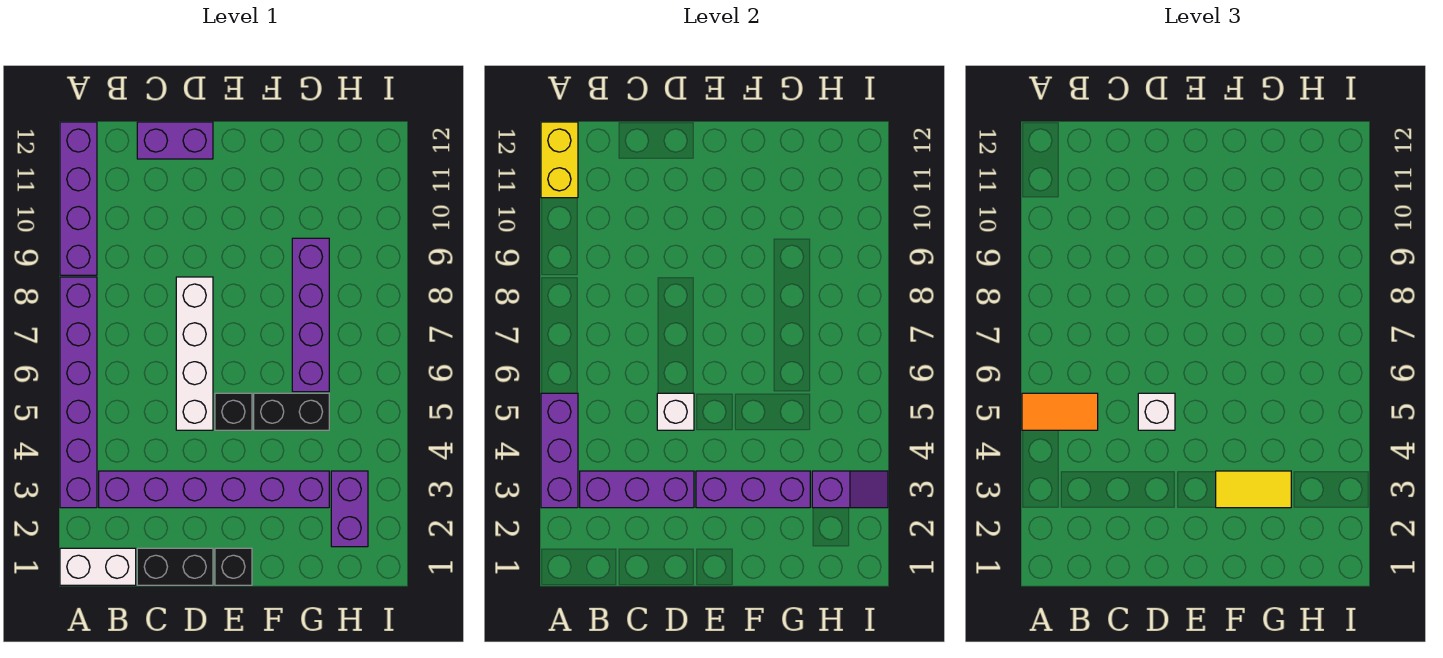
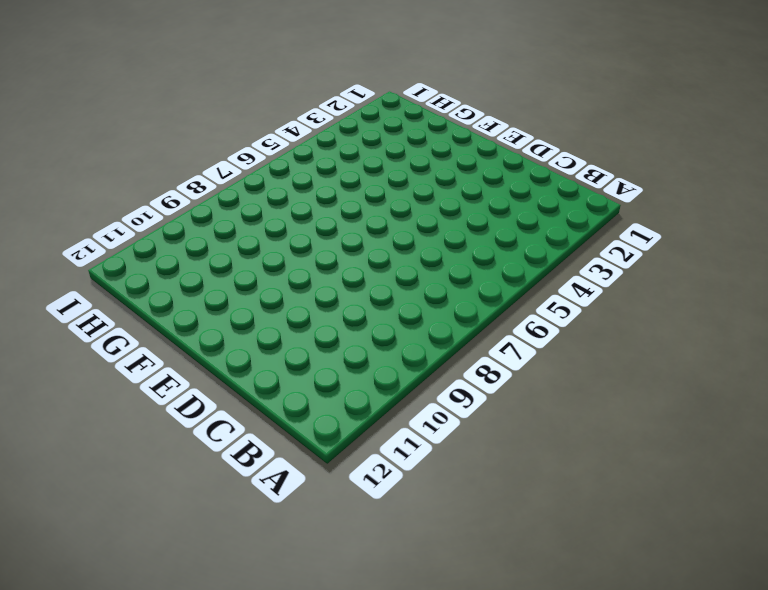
none -> white 1x2 brick [60,548,136,585]
none -> purple 1x6 brick [60,277,97,508]
none -> purple 1x4 brick [60,122,97,275]

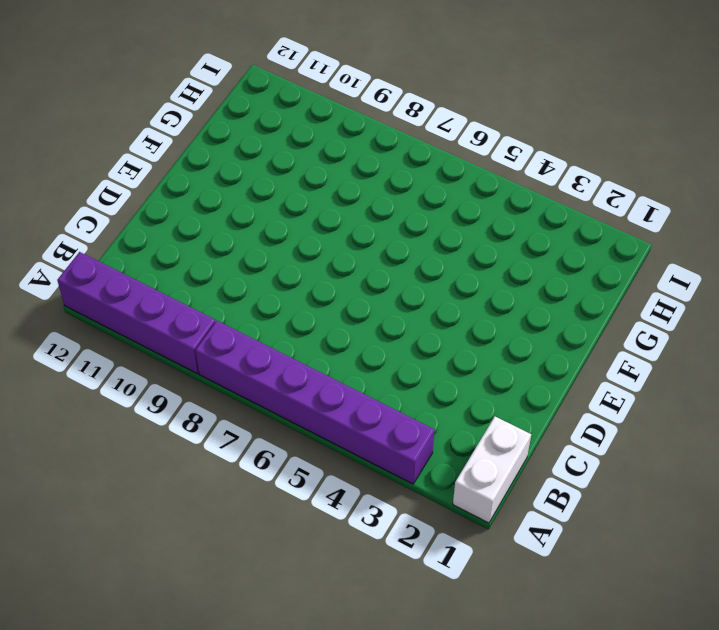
none -> purple 1x6 brick [99,471,329,508]
none -> black 1x2 brick [137,548,213,585]
none -> purple 1x2 brick [137,122,213,159]

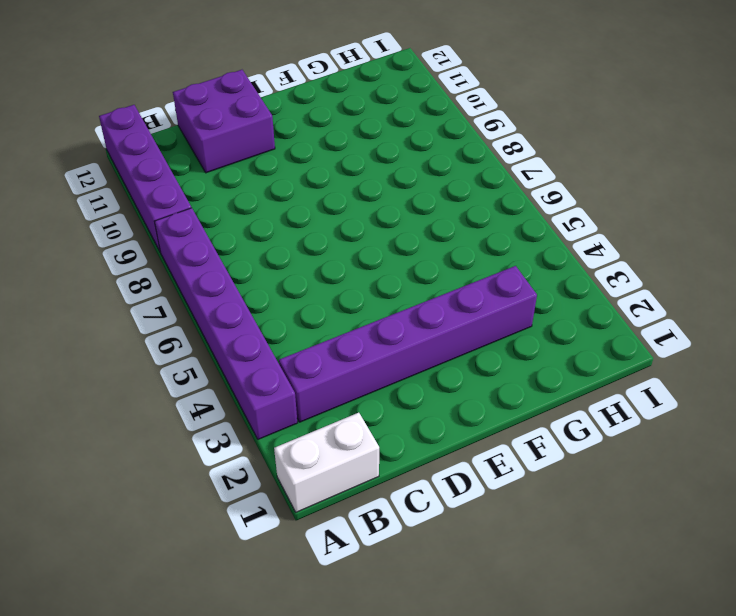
purple 2x2 brick [173,70,275,173] -> purple 1x2 brick [137,122,213,159]
none -> black 1x2 brick [137,548,213,585]
none -> white 1x4 brick [176,277,213,430]
none -> black 1x1 brick [215,548,252,585]

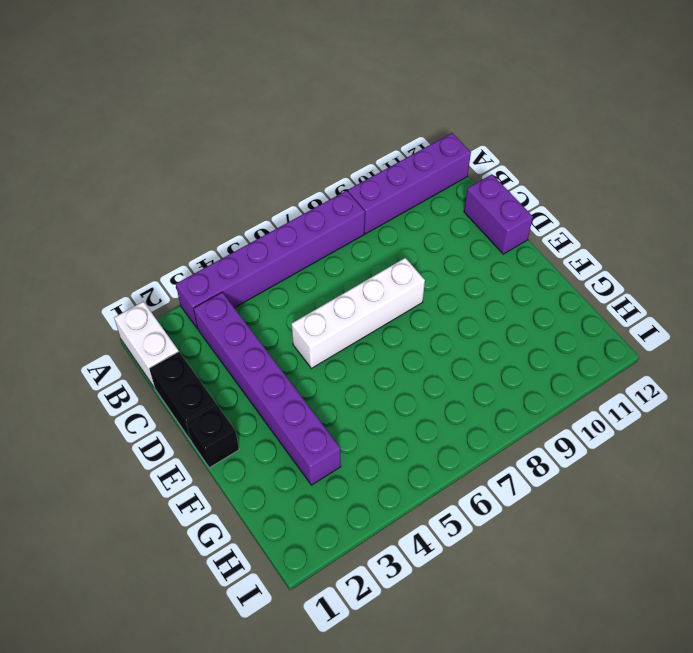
none -> black 1x1 brick [215,393,252,430]
none -> black 1x2 brick [254,393,329,430]
none -> purple 1x4 brick [292,238,329,392]

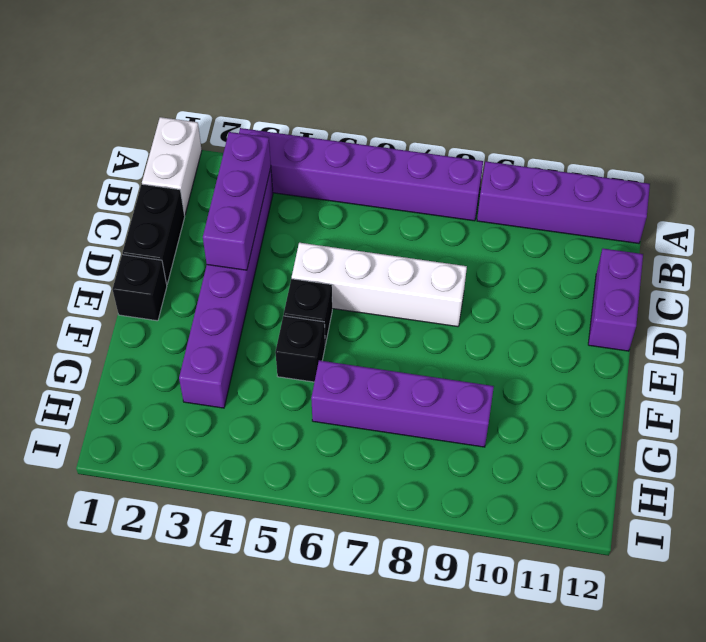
black 1x1 brick [275,316,325,382] -> black 1x2 brick [254,393,329,430]
none -> purple 1x2 brick [331,471,368,547]
none -> purple 1x3 brick [541,393,578,508]
none -> yellow 1x2 brick [541,122,578,198]

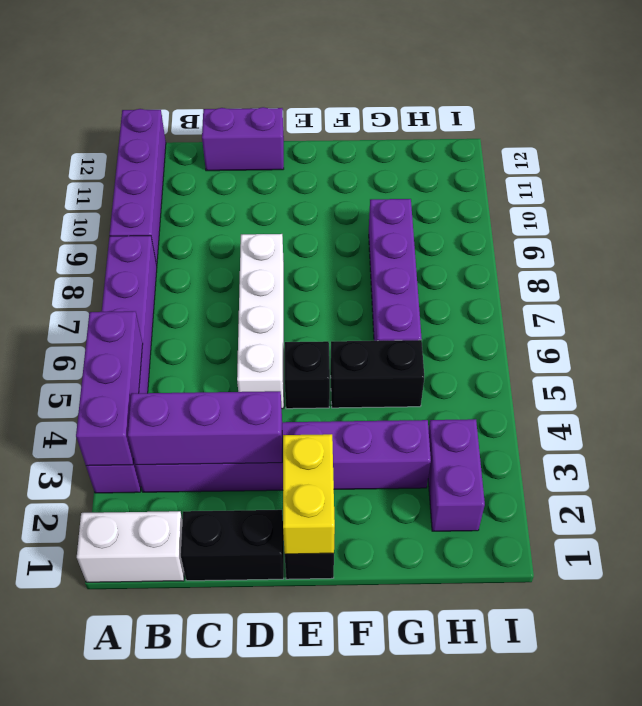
yellow 1x2 brick [283,434,335,554] -> yellow 1x2 brick moved to [541,122,578,198]
none -> white 1x1 brick [657,393,694,430]
none -> purple 1x3 brick [696,471,810,508]
none -> purple 1x2 slope [812,471,888,508]

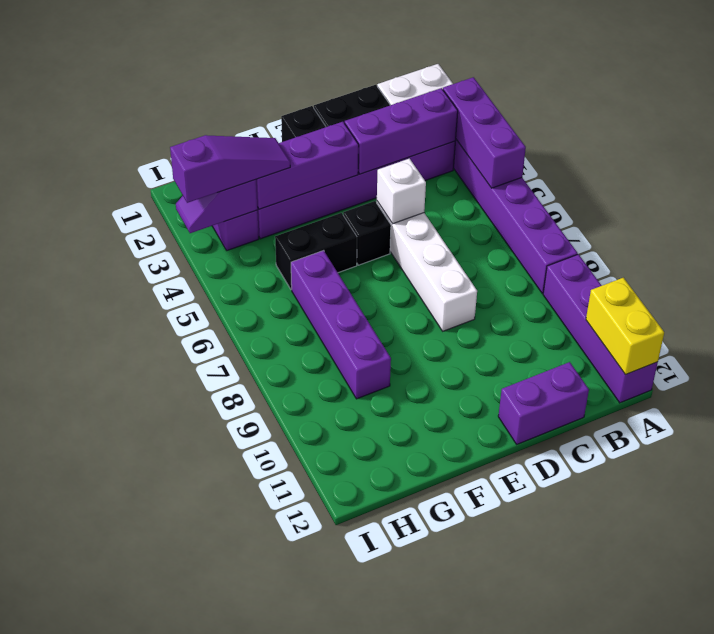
purple 1x3 slope [170,135,290,203] -> yellow 1x2 tile [1216,471,1291,508]
none -> orange 1x2 tile [1022,393,1098,430]
none -> white 1x1 brick [1138,393,1175,430]

